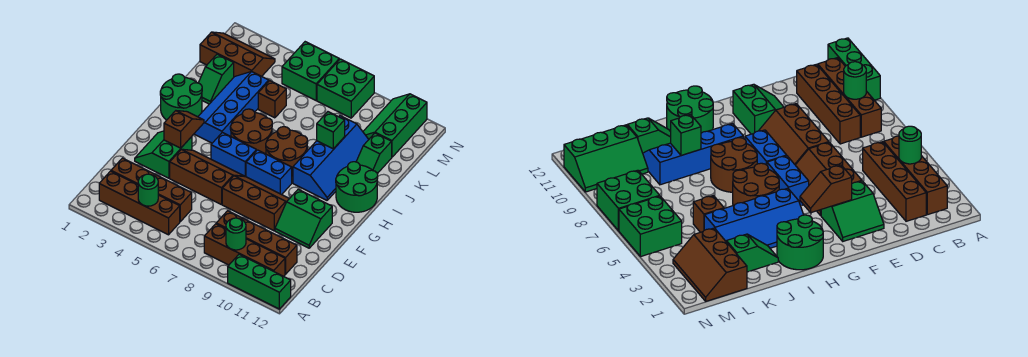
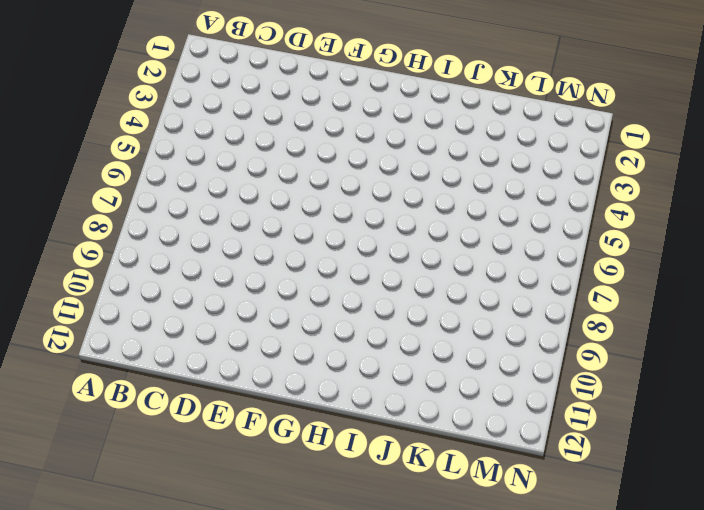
none -> green 1x3 brick [228,254,291,309]
none -> brown 1x4 brick [99,171,180,235]
none -> brown 1x4 brick [204,224,285,276]

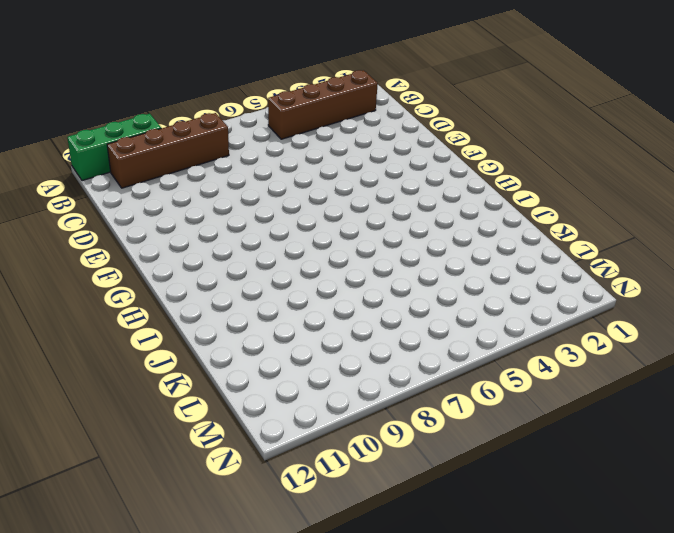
none -> brown 1x4 brick [111,158,192,222]
none -> brown 1x4 brick [216,211,297,274]
none -> green 2x2 slope [135,131,192,178]

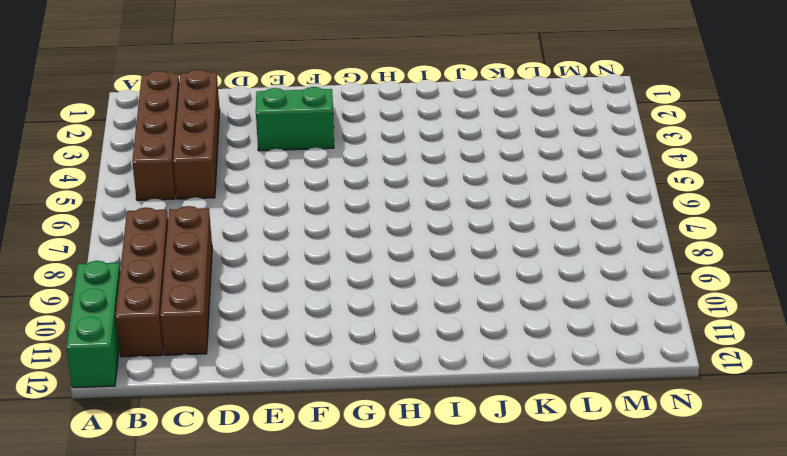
none -> brown 2x3 slope [170,149,243,205]
none -> brown 2x3 slope [222,176,289,231]
none -> green 2x2 slope [275,189,332,248]

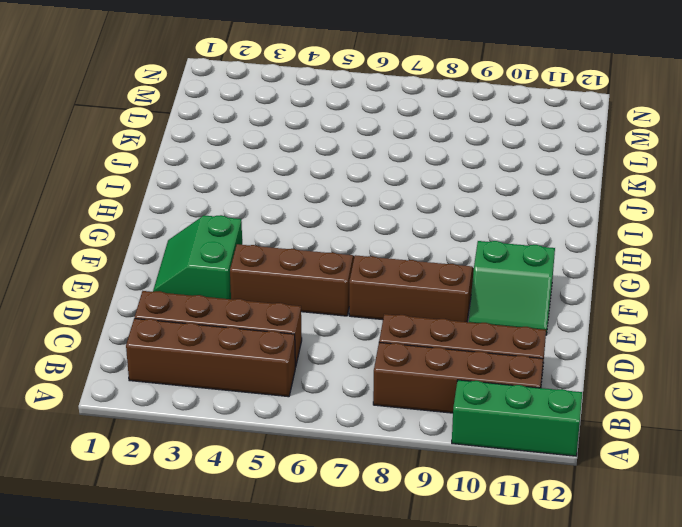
none -> blue 1x2 brick [211,132,256,177]
none -> blue 1x2 brick [246,150,292,195]
none -> green 2x2 round brick [160,74,202,120]

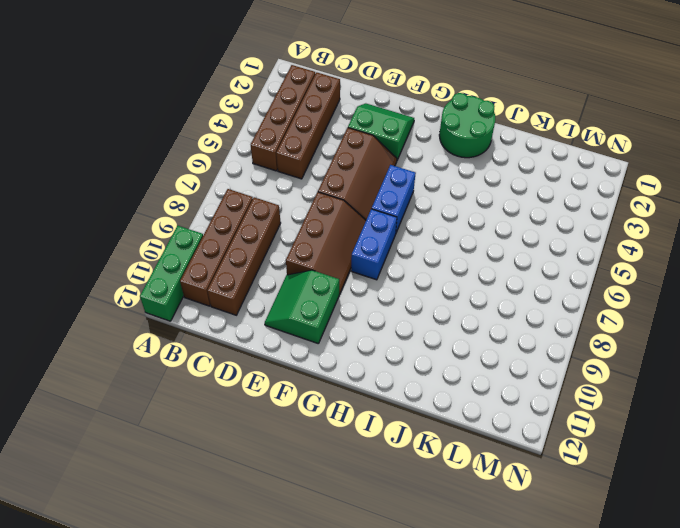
none -> blue 2x4 slope [194,72,269,143]
none -> brown 2x2 round brick [230,109,272,154]
none -> brown 2x2 round brick [266,127,308,177]

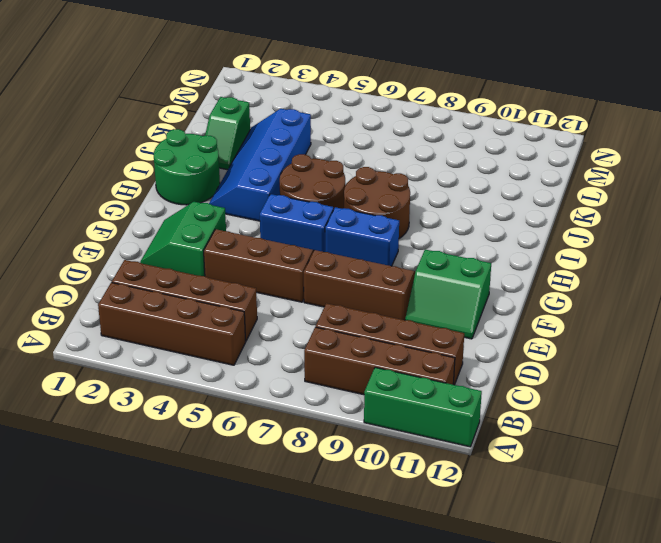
none -> blue 2x4 slope [293,116,369,200]
none -> green 2x2 round brick [336,162,378,212]
none -> green 1x2 slope [356,133,392,174]

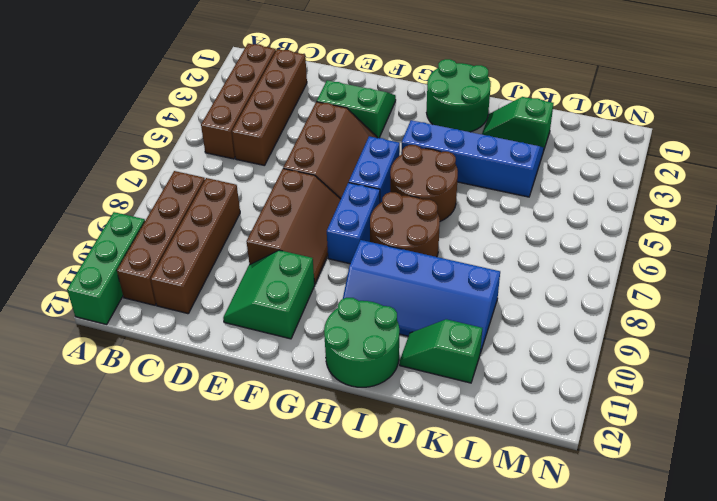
none -> brown 1x1 brick [258,81,286,118]
none -> brown 2x3 slope [200,32,275,77]
none -> green 2x3 slope [363,94,427,157]

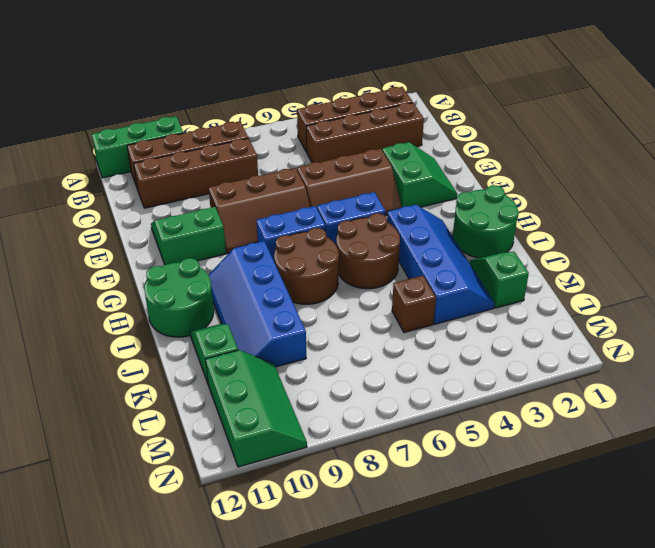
none -> brown 2x3 slope [200,32,275,77]
none -> green 2x2 brick [282,42,339,100]
none -> green 2x2 brick [317,59,374,118]

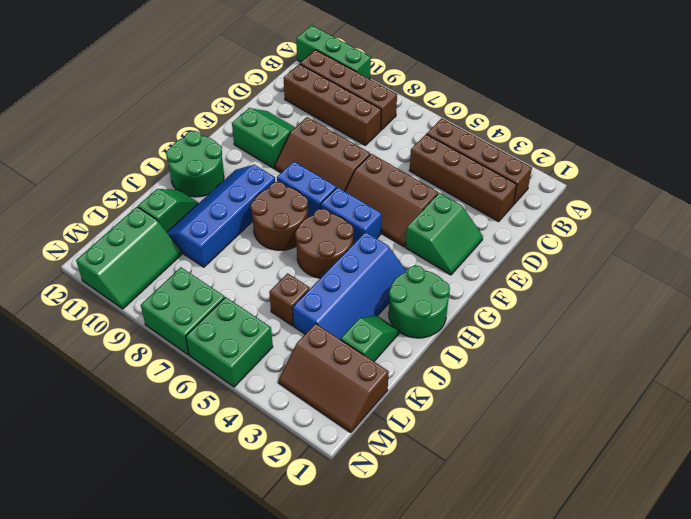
none -> green 1x1 round brick [138,174,158,206]
none -> green 1x1 round brick [226,218,246,250]
none -> brown 1x2 slope [164,111,204,148]

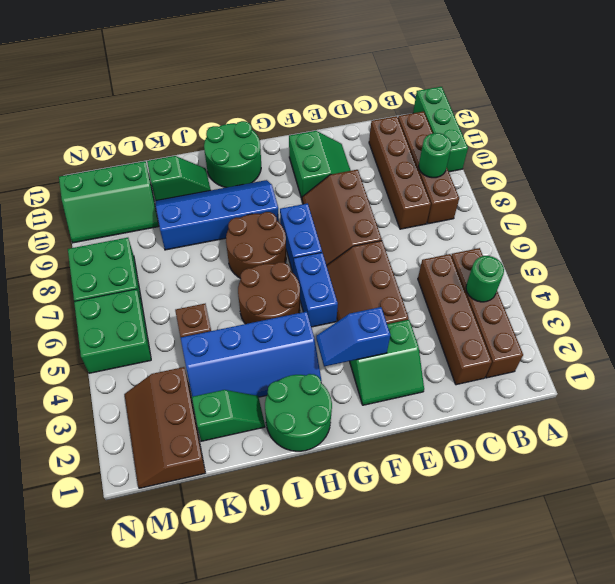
blue 1x2 slope [316,307,390,367] -> brown 1x2 slope [164,111,204,148]
none -> green 1x1 brick [317,112,345,149]

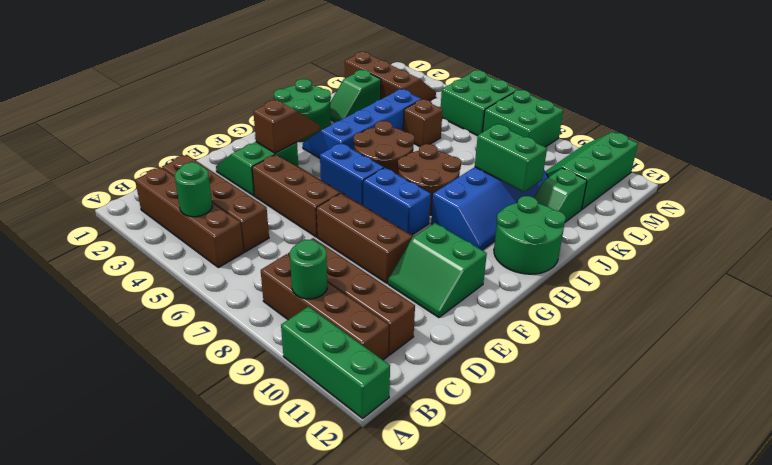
green 1x2 brick [475,124,547,192] -> green 1x1 brick [317,112,345,149]

